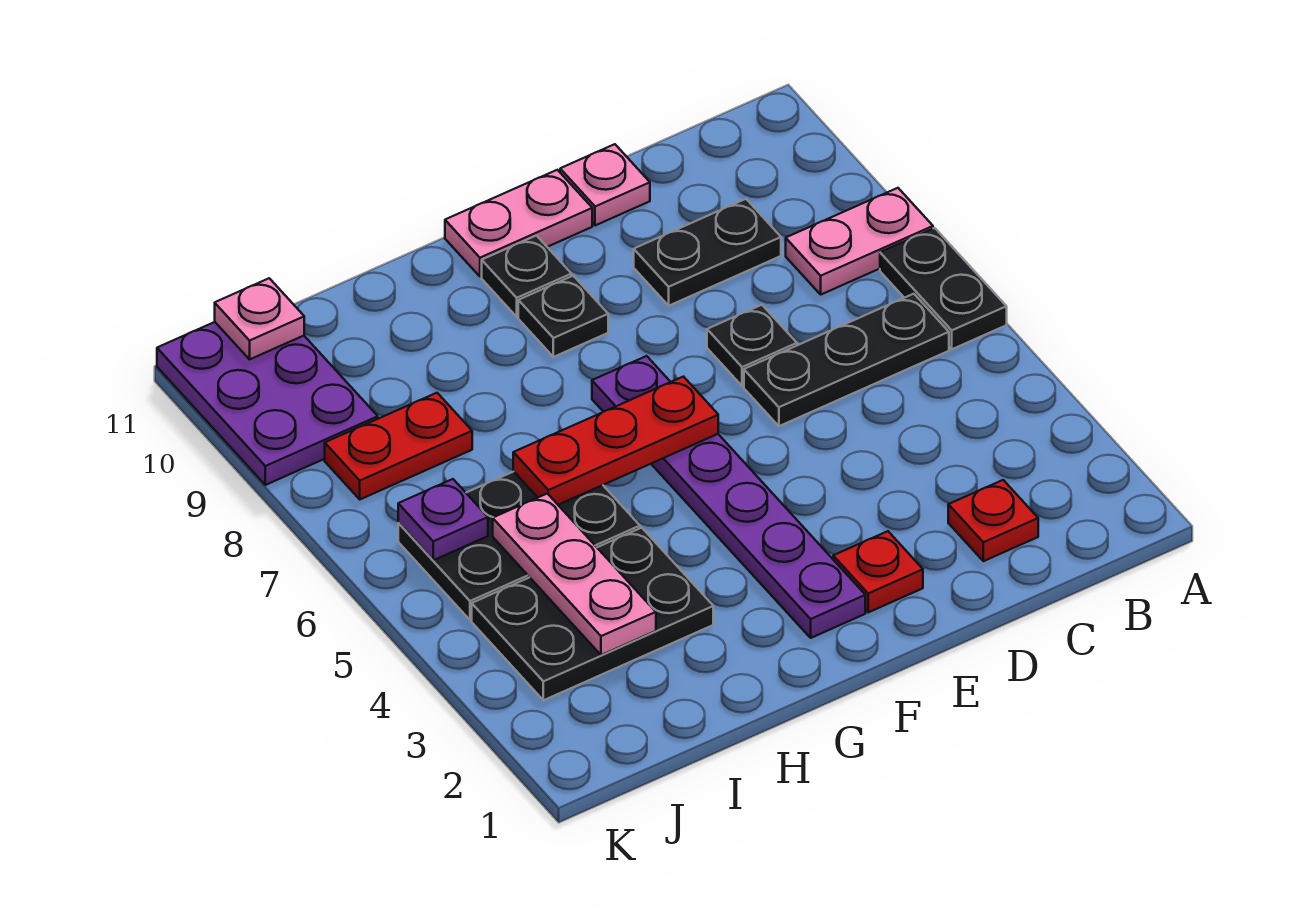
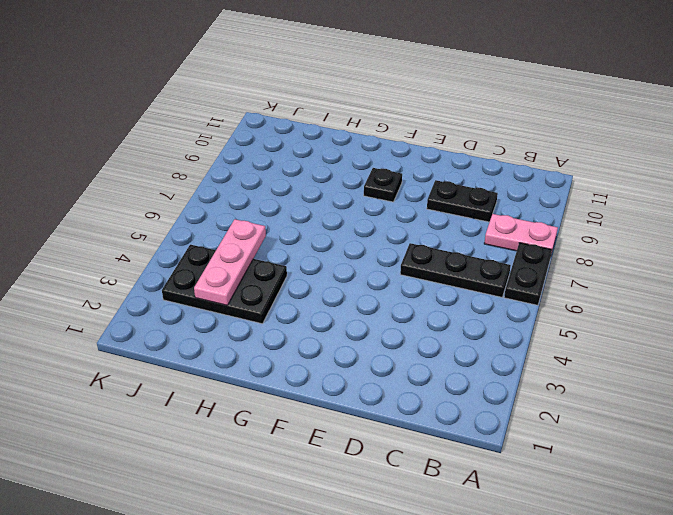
none -> red 1x1 plate [948,480,1038,561]
none -> black 1x1 plate [707,305,797,386]
none -> pink 1x1 plate [560,144,650,226]

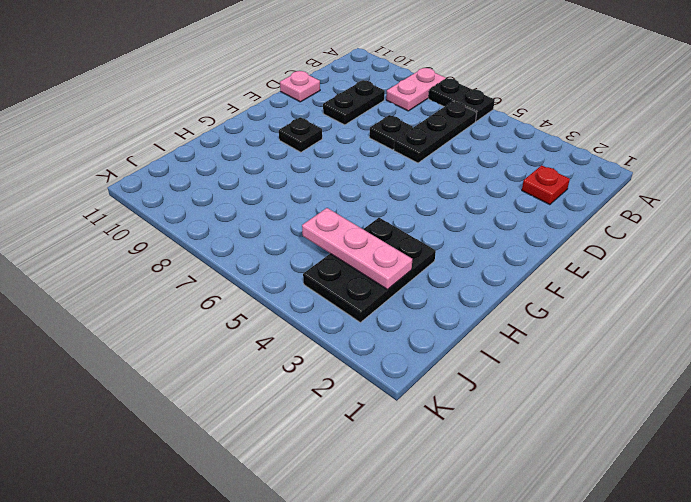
none -> red 1x1 plate [833,531,923,612]
none -> pink 1x2 plate [445,170,592,277]
none -> purple 1x6 plate [592,356,865,638]

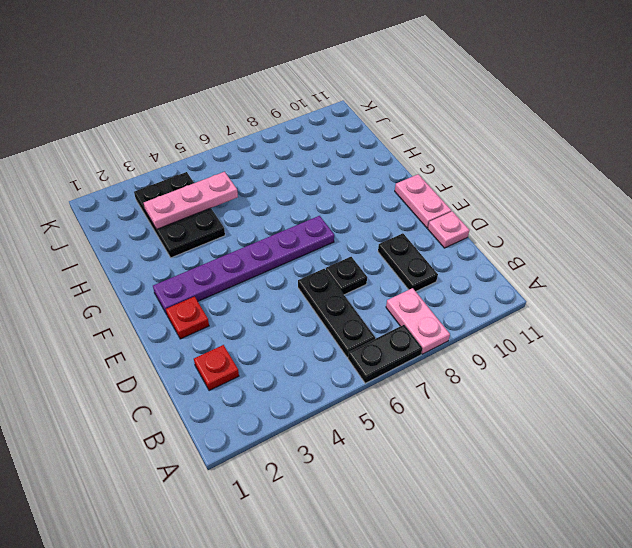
none -> black 1x1 plate [518,276,608,357]
none -> black 1x1 plate [482,236,572,317]
none -> black 2x3 plate [398,472,640,620]

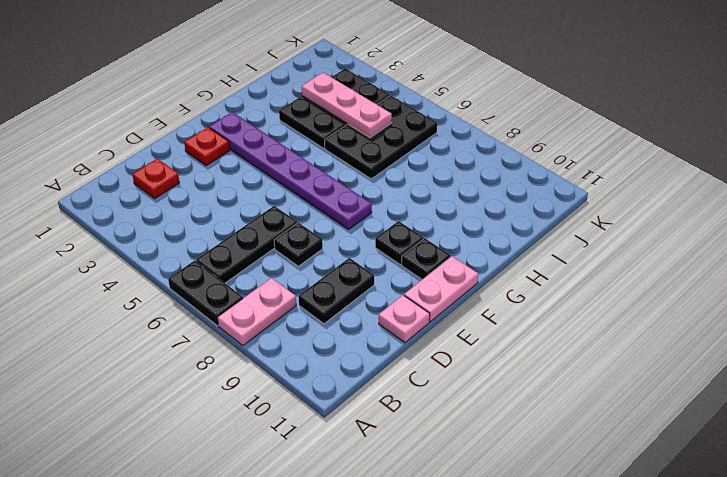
none -> red 1x2 plate [325,393,472,499]
none -> purple 2x3 plate [157,322,378,485]
none -> red 1x3 plate [513,377,718,505]

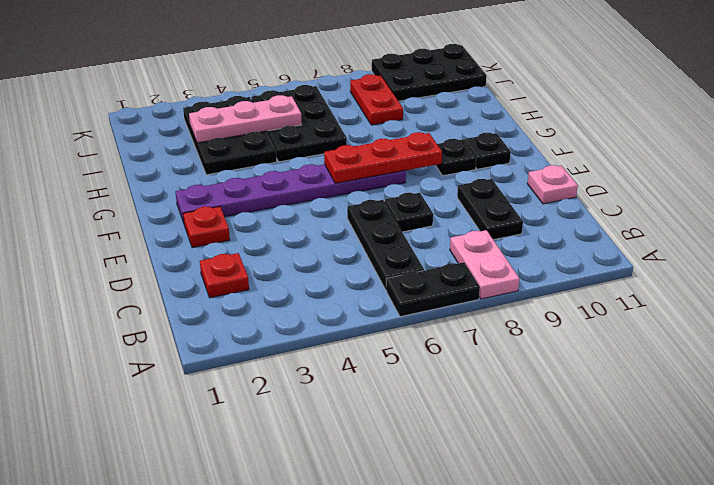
red 1x3 plate [324,132,442,183] -> red 1x3 plate turned to [513,377,718,505]
black 2x3 plate [372,44,487,101] -> purple 2x3 plate [157,322,378,485]
none -> pink 1x2 plate [445,170,592,277]
none -> purple 1x1 plate [398,479,488,560]
none -> pink 1x1 plate [215,278,304,359]

